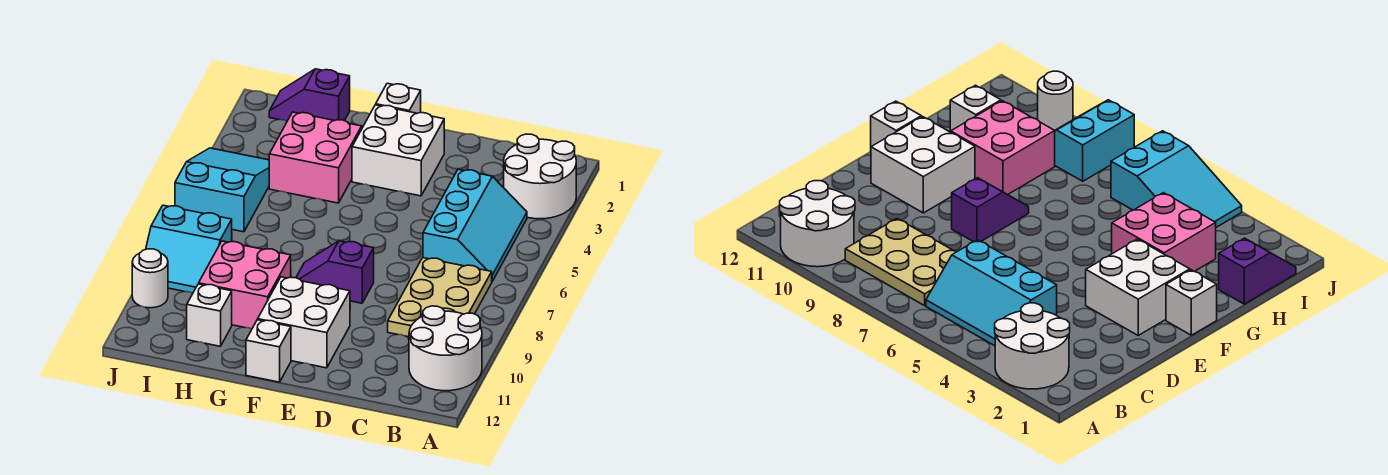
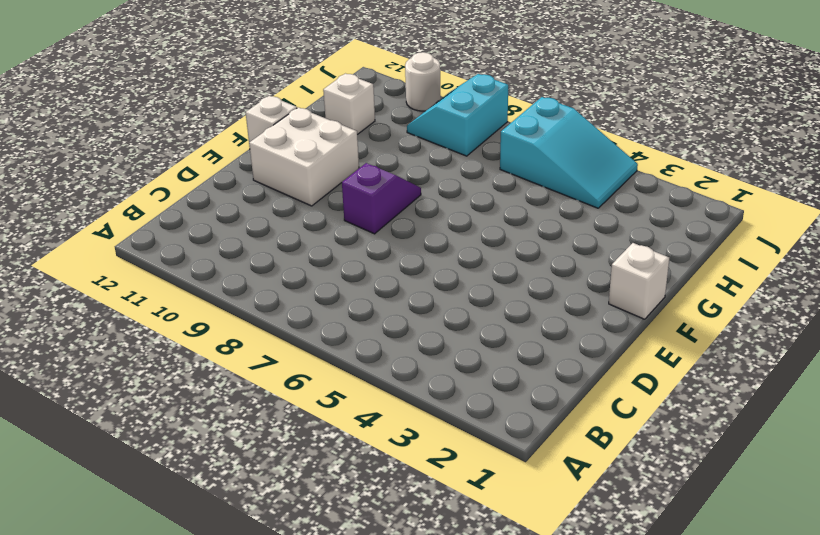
none -> white 2x2 round brick [504,134,576,219]
none -> white 2x2 round brick [409,306,482,391]
none -> cyan 2x3 slope [423,169,527,281]

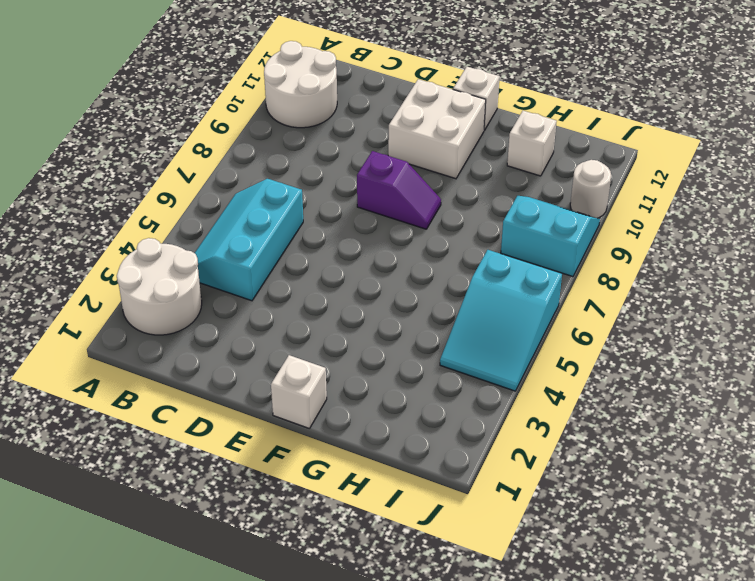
none -> tan 2x3 plate [388,258,492,337]
none -> white 2x2 brick [352,105,444,196]
none -> pink 2x2 brick [269,112,362,203]

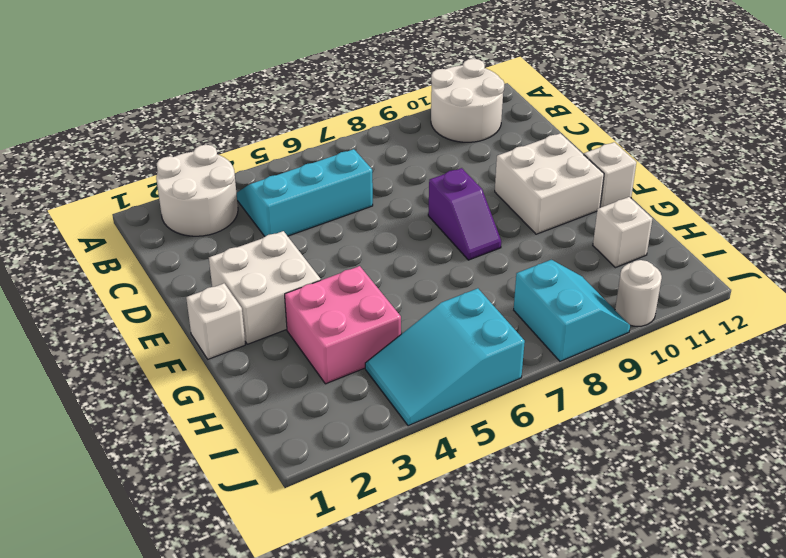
none -> tan 2x3 plate [388,258,492,337]
none -> pink 2x2 brick [199,241,291,329]
none -> purple 1x2 slope [269,69,350,121]

